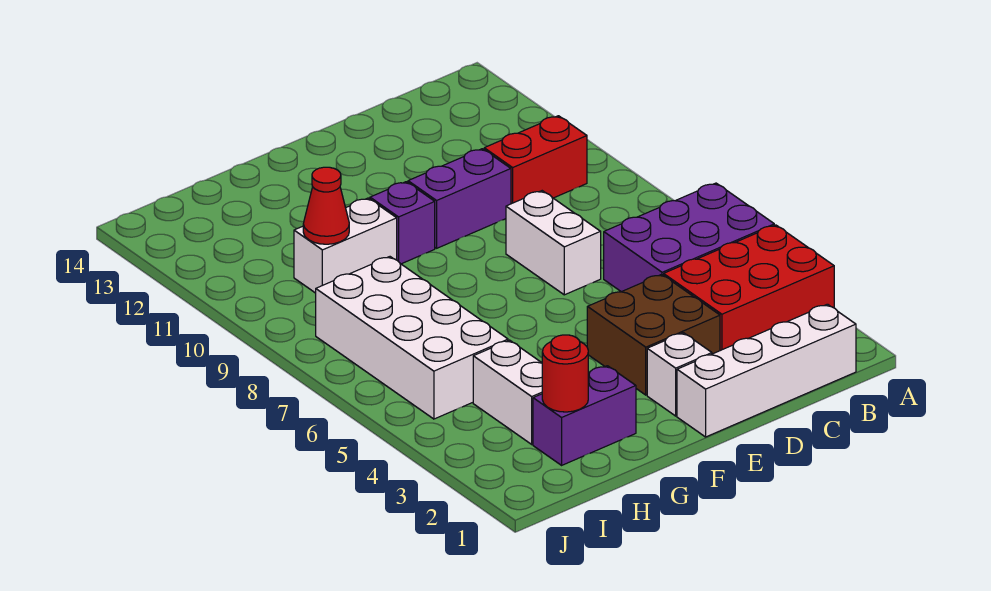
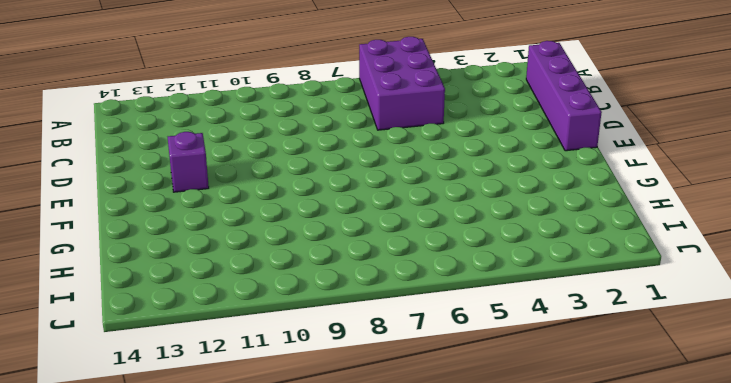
purple 1x4 brick [526,41,602,151] -> white 1x4 brick [677,304,856,437]
purple 1x1 brick [168,132,209,192] -> purple 1x1 brick moved to [370,182,435,264]
none -> red 2x3 brick [664,225,834,351]
none -> red 1x2 brick [484,116,587,204]
none -> brown 2x2 brick [587,274,720,395]

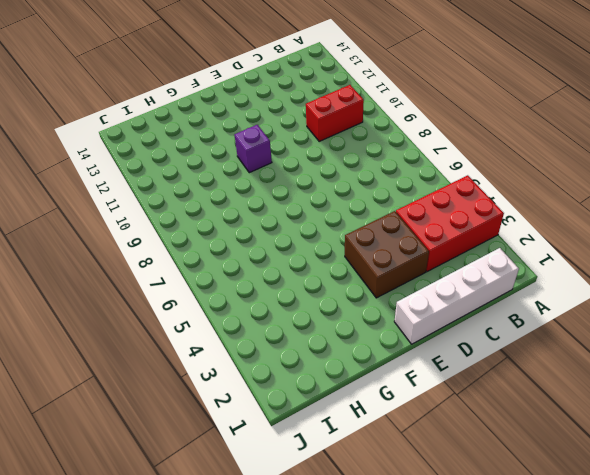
none -> purple 2x3 brick [604,183,774,292]
none -> white 1x2 brick [506,191,601,295]
none -> purple 1x2 brick [408,149,511,248]

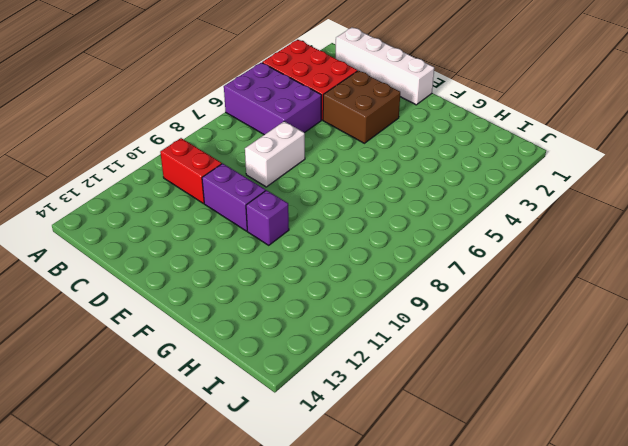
none -> white 1x1 brick [647,333,712,416]
none -> purple 1x2 brick [533,366,636,465]
none -> white 1x2 brick [294,198,397,293]

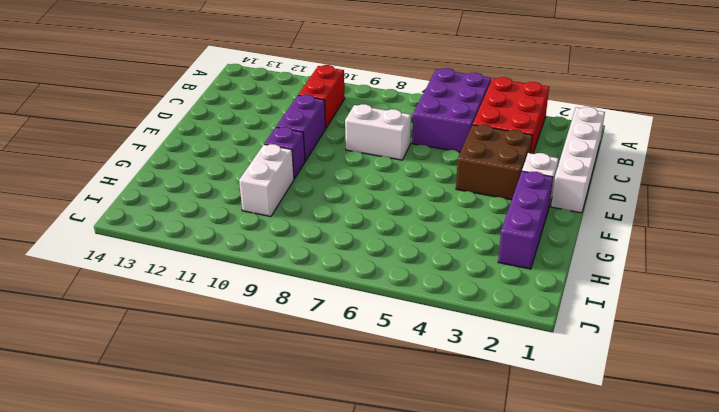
purple 1x3 brick [498,171,553,269] -> purple 1x2 brick [533,366,636,465]
none -> white 1x2 brick [473,340,542,444]
none -> white 2x4 brick [316,257,508,419]
none -> red 1x1 round brick [542,335,588,412]

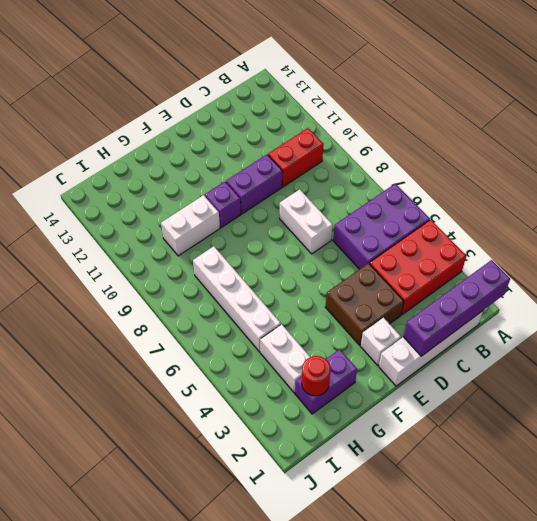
purple 1x4 brick [403,260,510,356] -> none
white 1x4 brick [193,246,281,352] -> white 2x4 brick [316,257,508,419]
none -> red 1x1 cone [303,167,349,244]

